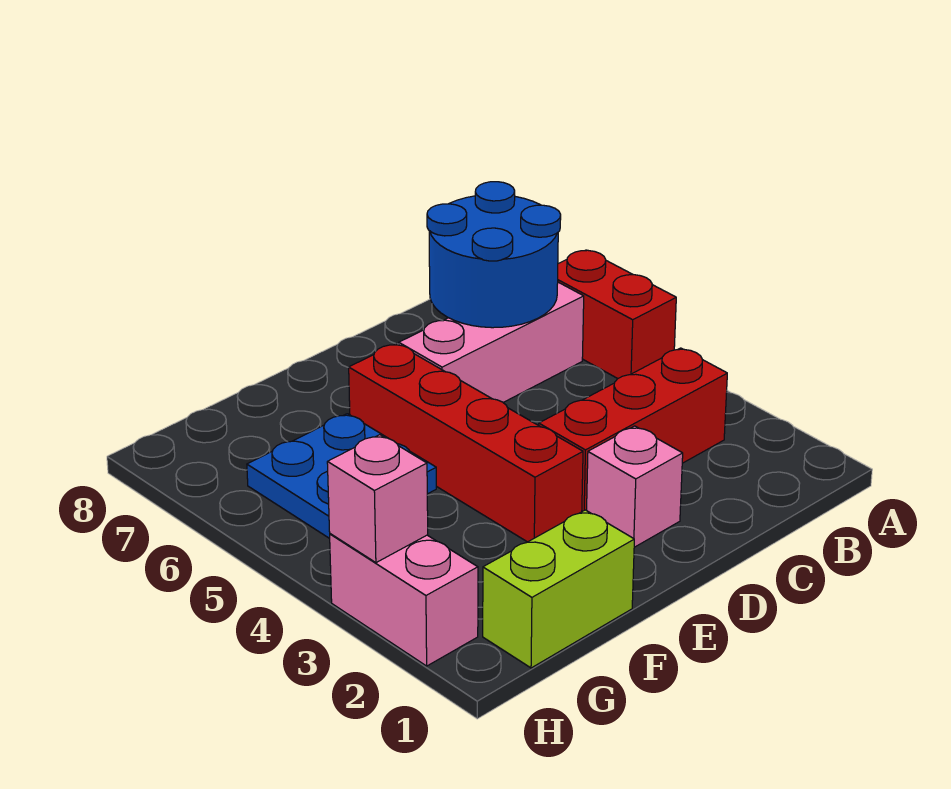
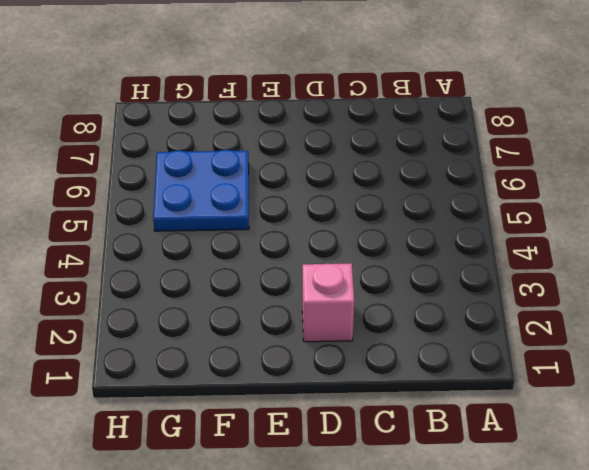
none -> red 1x2 brick [558,250,676,379]
none -> red 1x3 brick [539,348,727,511]

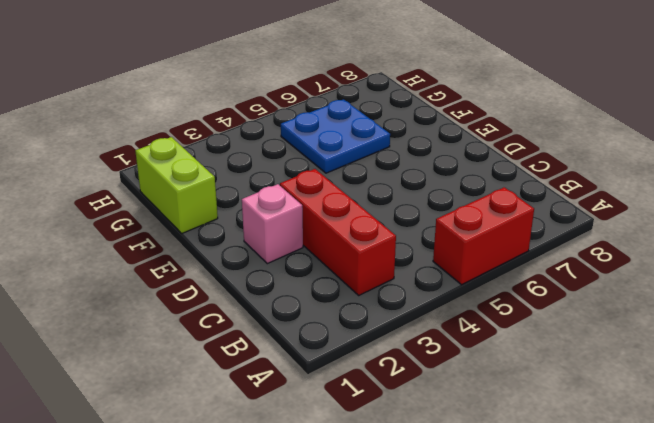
none -> pink 1x3 brick [399,282,584,402]
none -> red 1x4 brick [349,344,583,542]

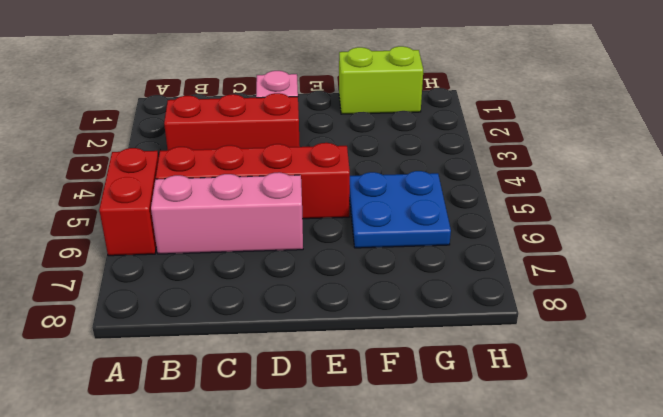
red 1x4 brick [156,143,350,219] -> red 1x4 brick turned to [349,344,583,542]
none -> pink 1x2 brick [330,534,478,666]
none -> blue 2x2 round brick [427,182,561,328]

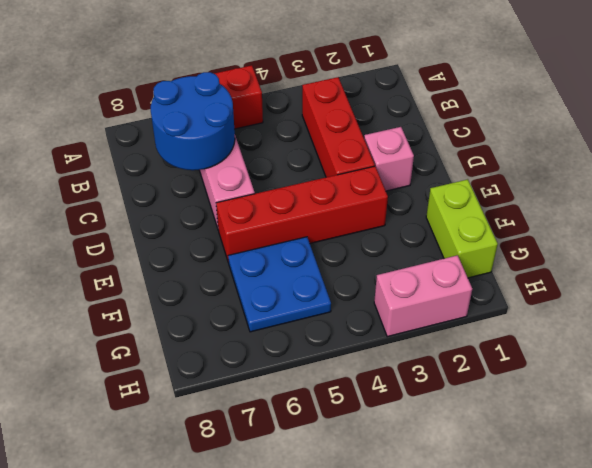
none -> pink 1x1 brick [327,435,428,563]

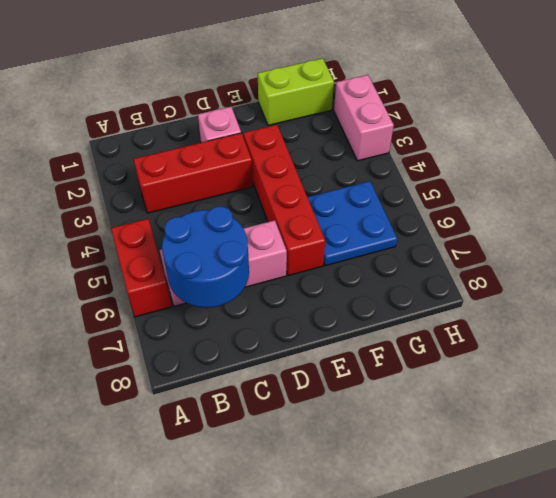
none -> pink 1x1 brick [327,435,428,563]

